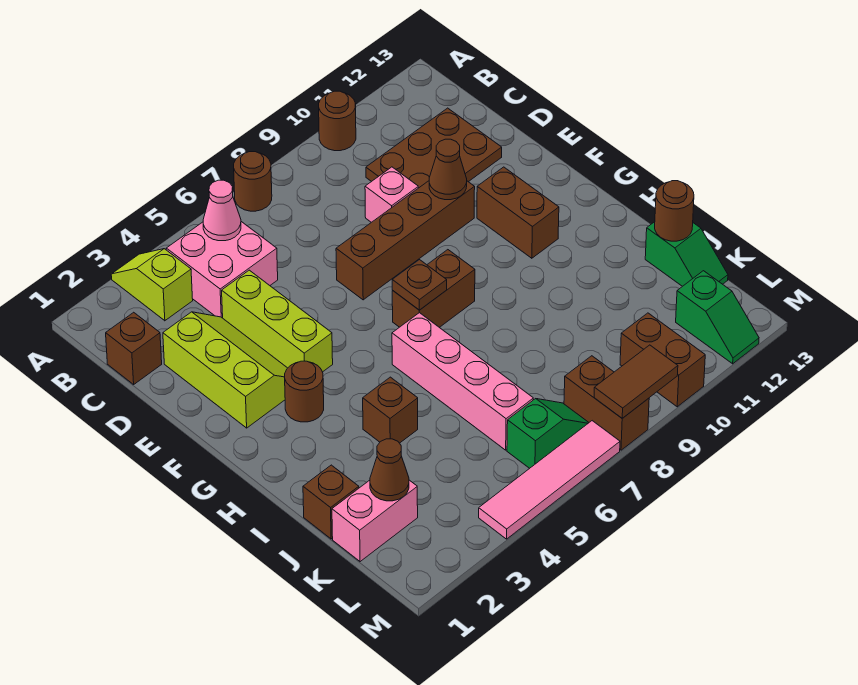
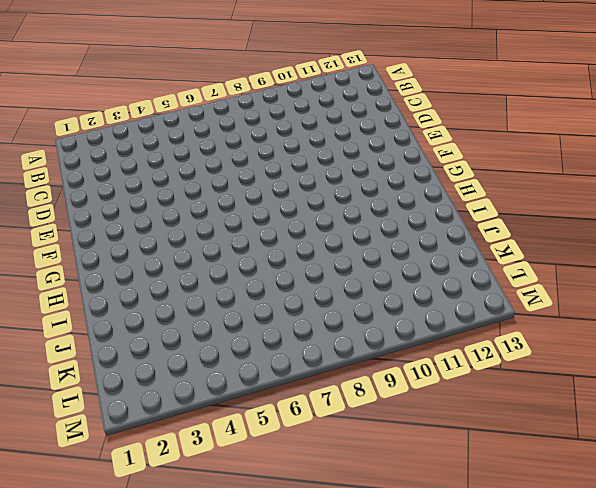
none -> lime 1x2 slope [111,249,193,321]
none -> brown 1x1 round brick [234,152,272,211]
none -> brown 1x1 round brick [319,91,356,151]

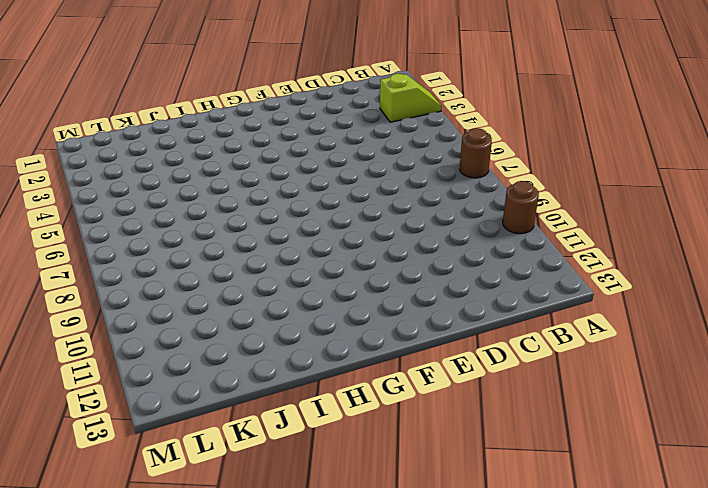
none -> pink 2x2 brick [166,222,278,318]
none -> brown 1x1 brick [106,312,162,384]
none -> brown 2x3 plate [366,108,502,188]

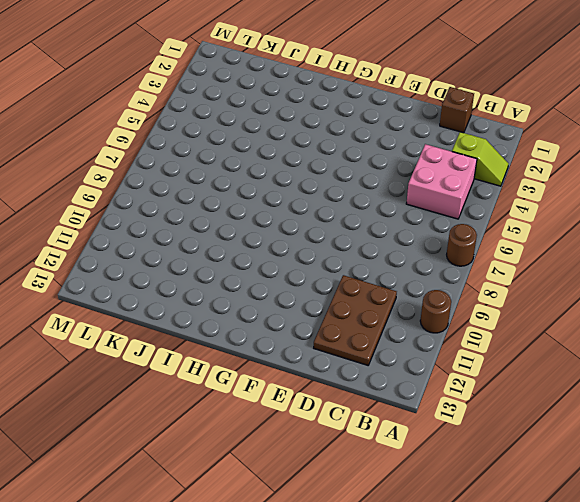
none -> lime 2x3 slope [163,312,287,428]
none -> lime 1x3 brick [222,270,333,372]
none -> pink 1x1 brick [365,167,418,222]

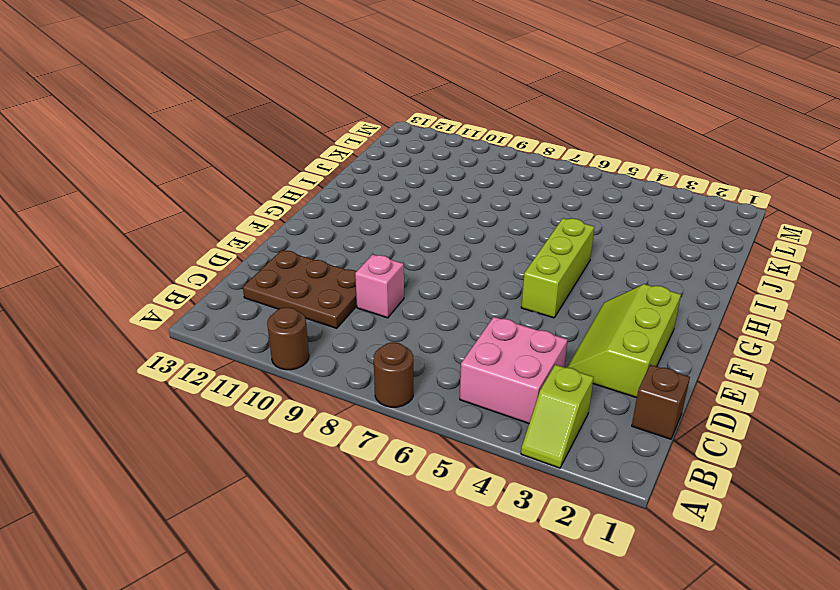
lime 1x3 brick [521,218,594,318] -> lime 1x3 brick moved to [222,270,333,372]
none -> brown 1x4 brick [336,181,475,300]
none -> brown 1x2 brick [477,167,559,258]
none -> brown 1x1 round brick [285,361,324,422]

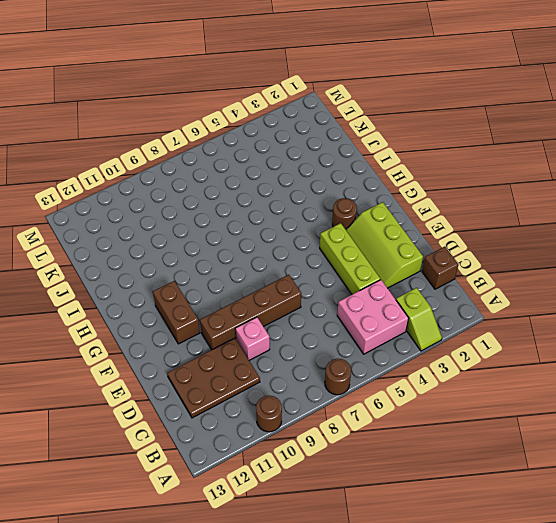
none -> brown 1x2 brick [392,250,475,327]
none -> pink 1x4 brick [392,313,533,450]
none -> brown 1x1 brick [363,377,418,443]

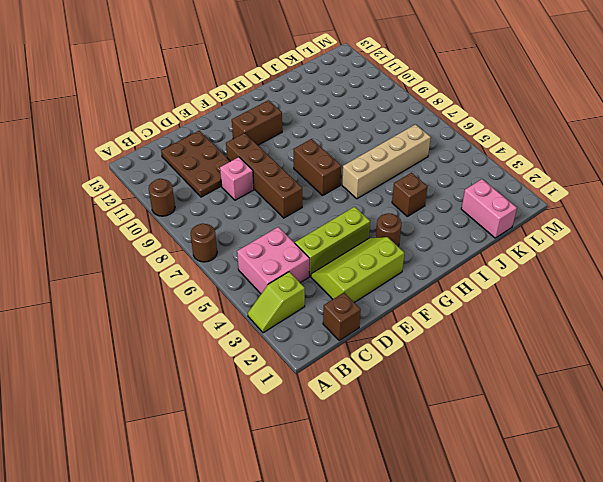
tan 1x4 brick [342,124,431,199] -> pink 1x4 brick [392,313,533,450]
none -> brown 1x1 brick [303,465,359,539]
none -> green 1x2 slope [645,222,728,286]
none -> green 1x2 slope [507,399,589,468]

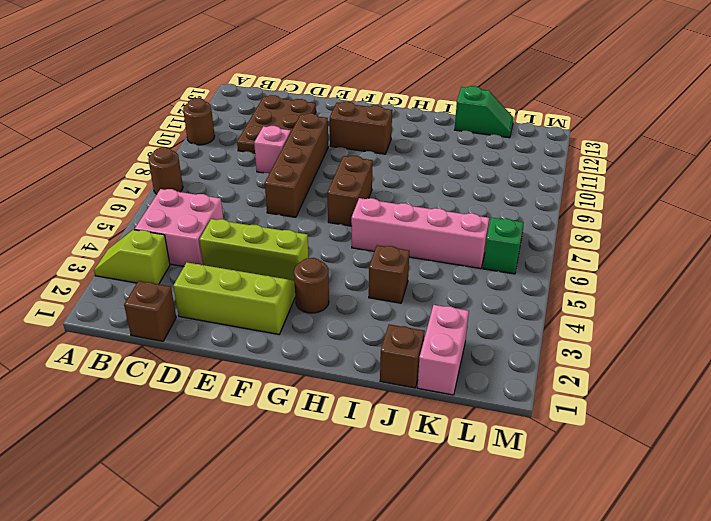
none -> brown 1x2 brick [564,356,649,450]
none -> brown 1x2 brick [620,313,705,407]
none -> green 1x2 slope [676,271,759,364]

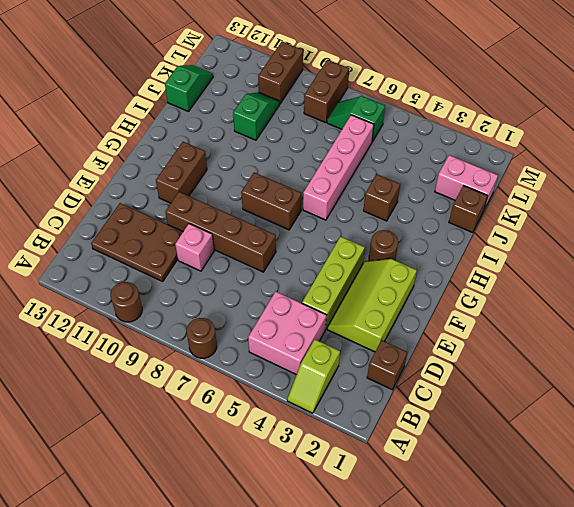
green 1x2 slope [233,92,280,140] -> green 1x2 slope moved to [676,271,759,364]
none -> pink 1x4 tile [479,421,620,539]
none -> pink 1x1 cone [203,180,241,241]
none -> brown 1x1 cone [429,139,467,200]

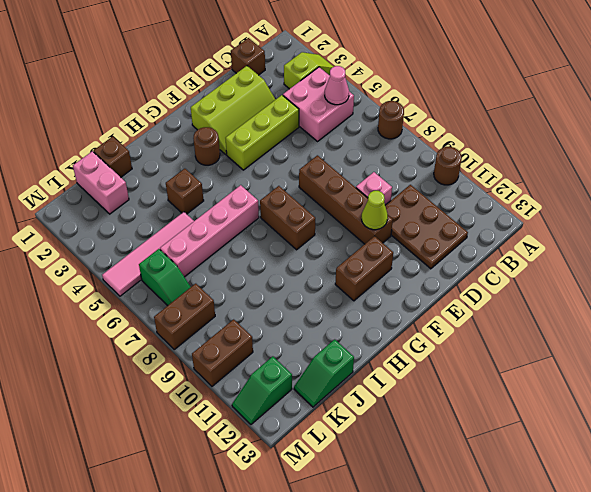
lime 1x1 cone [362,191,388,230] -> brown 1x1 cone [429,139,467,200]
pink 1x4 tile [102,212,194,296] -> pink 1x4 tile turned to [479,421,620,539]
none -> brown 1x1 plate [392,260,447,310]
none -> brown 1x1 round brick [655,181,694,241]
none -> brown 1x1 cone [370,439,409,501]

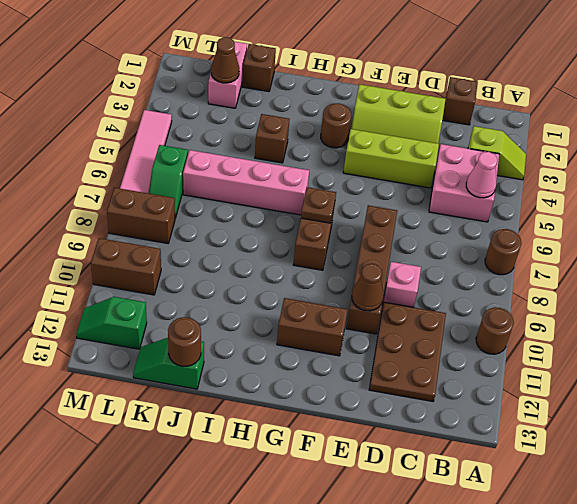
none -> brown 1x2 tile [594,345,678,418]

